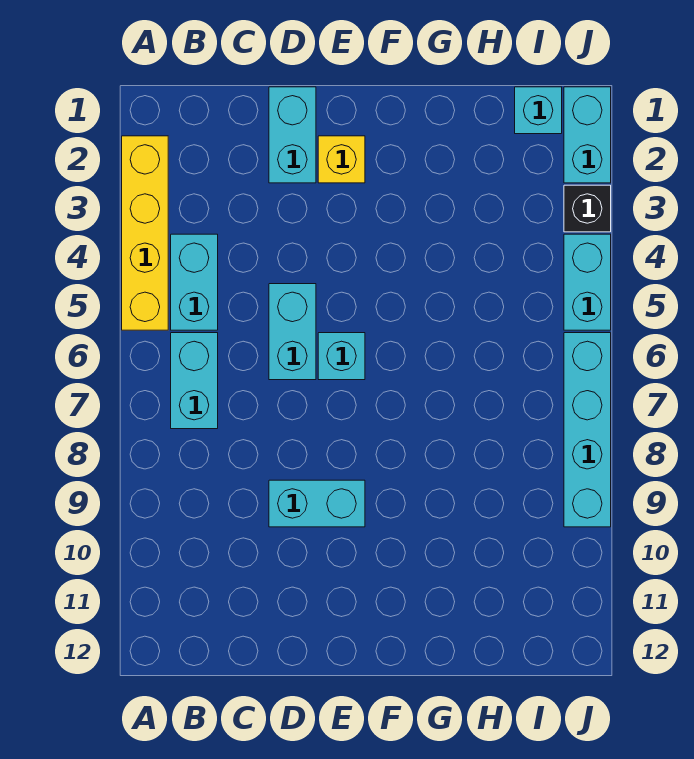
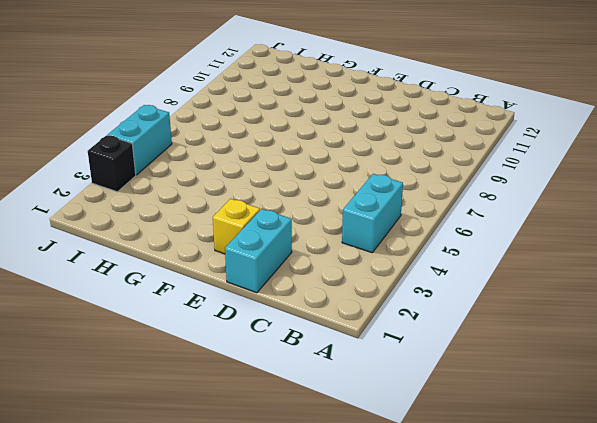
none -> yellow 1x4 brick [122,136,168,330]
none -> cyan 1x2 brick [171,333,218,429]
none -> cyan 1x2 brick [269,284,316,380]

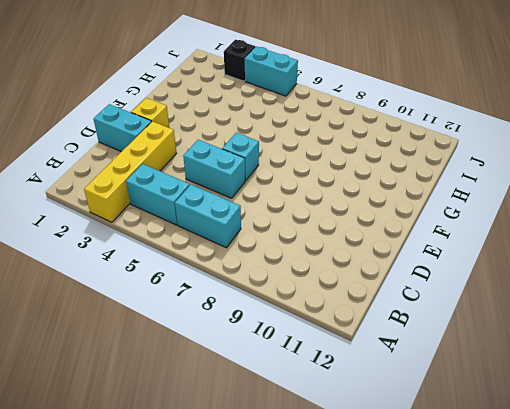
yellow 1x4 brick [84,121,177,222] -> yellow 1x4 brick turned to [122,136,168,330]
none -> cyan 1x2 brick [269,480,365,527]
none -> cyan 1x1 brick [515,87,562,134]
none -> cyan 1x2 brick [564,87,611,183]

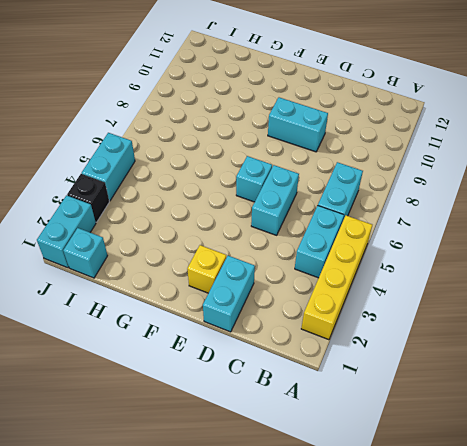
none -> cyan 1x4 brick [564,333,611,527]

